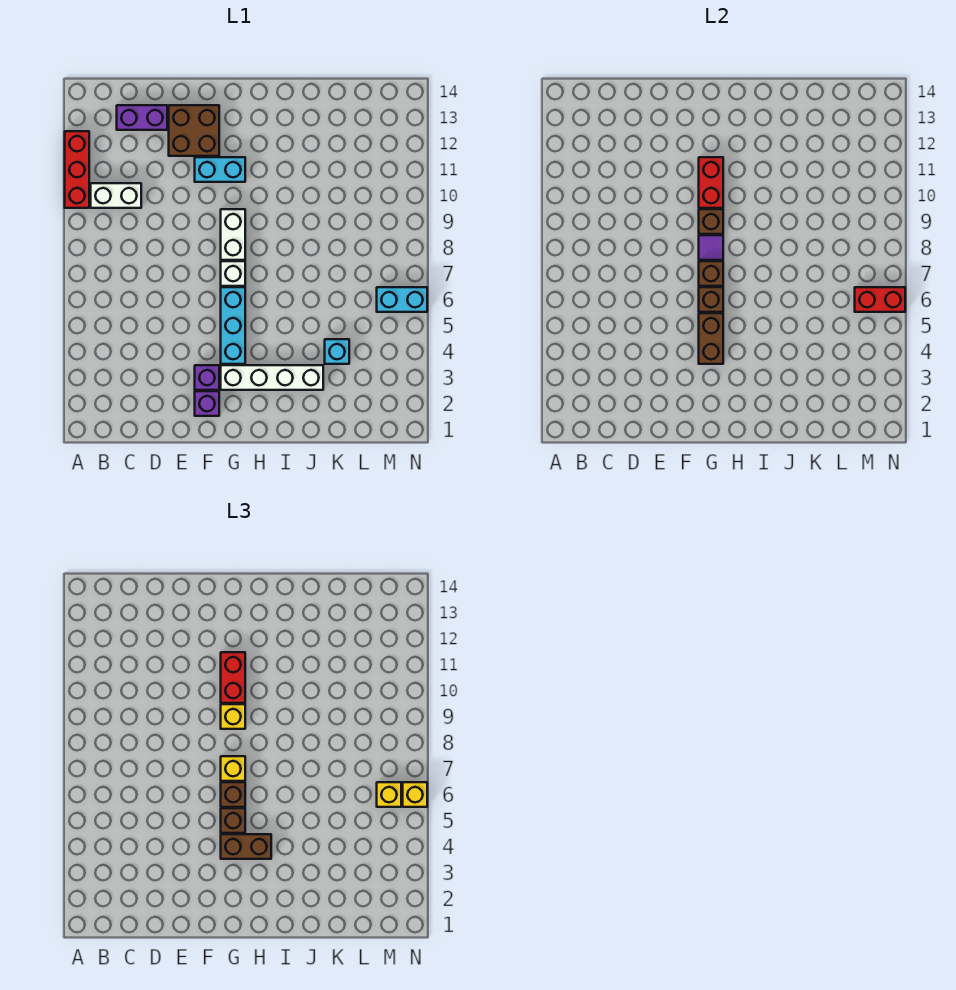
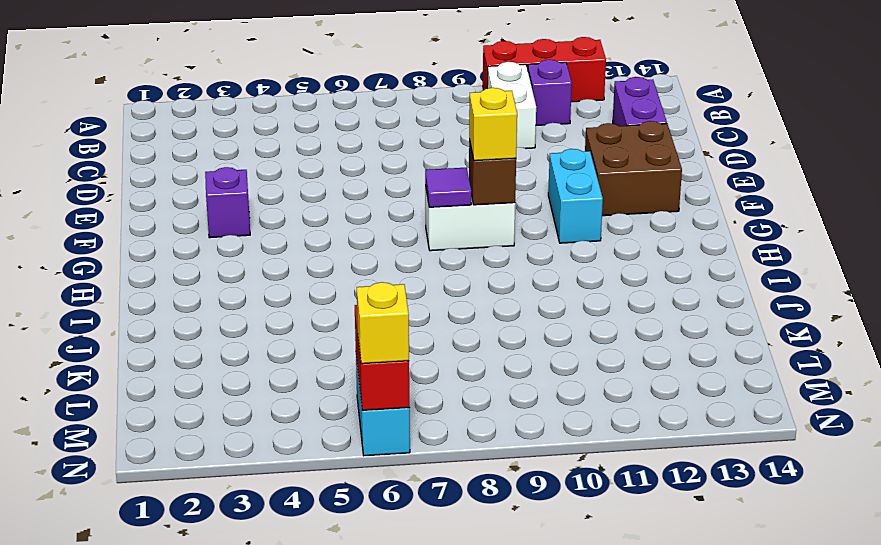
purple 1x1 brick [528,60,572,125] -> purple 1x1 brick moved to [195,391,219,416]
none -> white 1x4 brick [221,365,323,390]
none -> cyan 1x3 brick [221,287,245,364]
none -> white 1x1 brick [221,261,245,286]

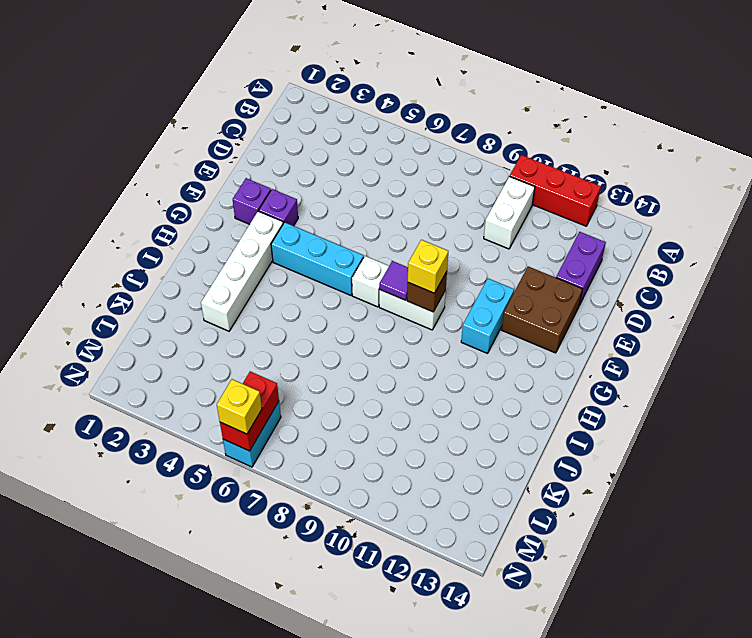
none -> cyan 1x1 brick [325,339,349,364]
none -> brown 1x2 brick [699,313,723,364]
none -> brown 1x1 brick [699,287,723,312]

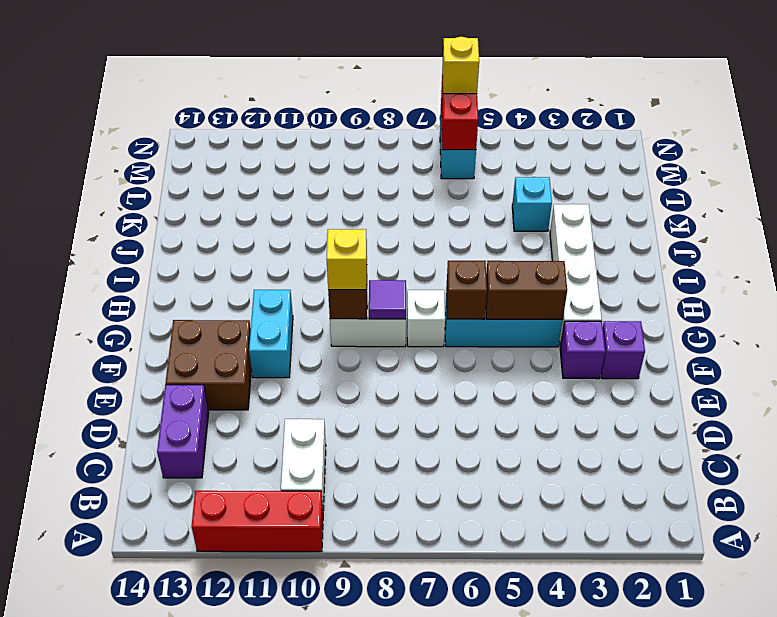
none -> brown 1x1 brick [699,261,723,286]
none -> red 1x2 brick [699,157,723,208]
none -> brown 1x2 brick [221,834,271,859]

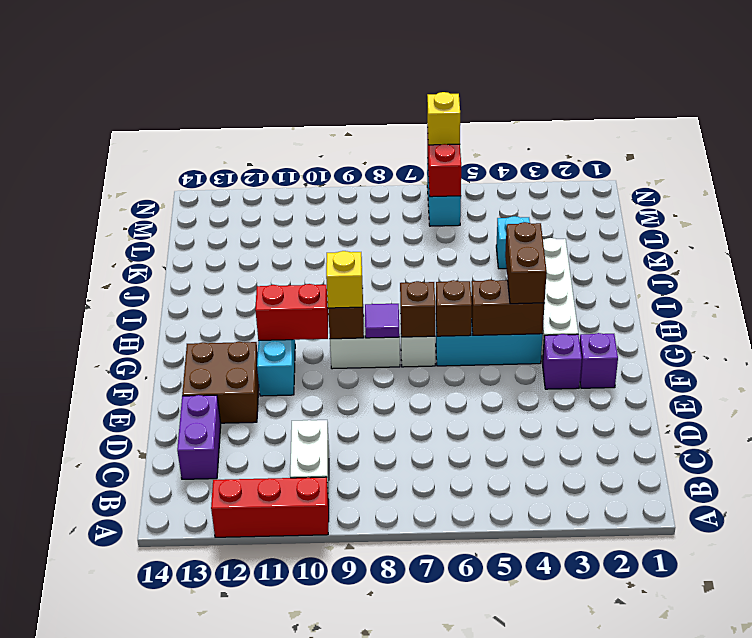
none -> brown 1x1 brick [221,808,245,833]
none -> brown 1x1 brick [221,782,245,807]
none -> yellow 1x1 brick [221,756,245,781]

